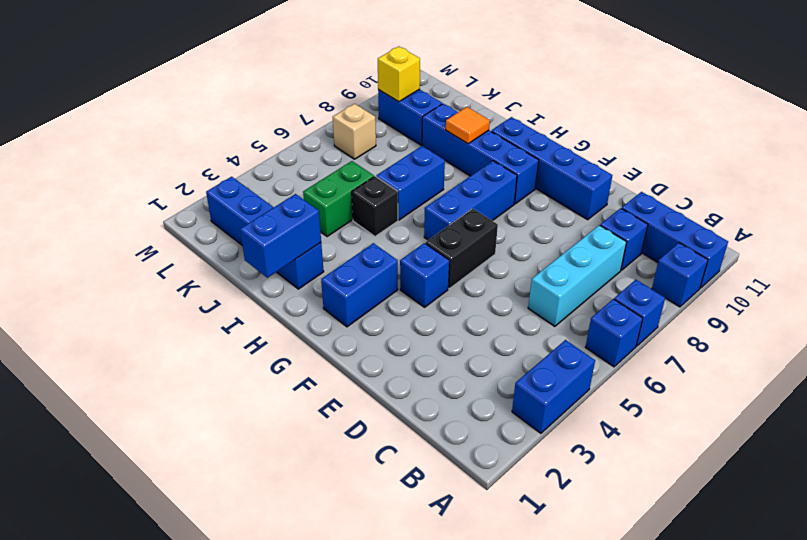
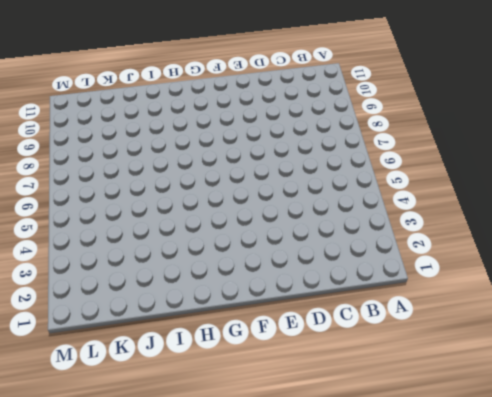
none -> blue 1x2 brick [512,340,595,433]
none -> blue 1x1 brick [586,299,643,367]
none -> blue 1x1 brick [614,280,665,346]

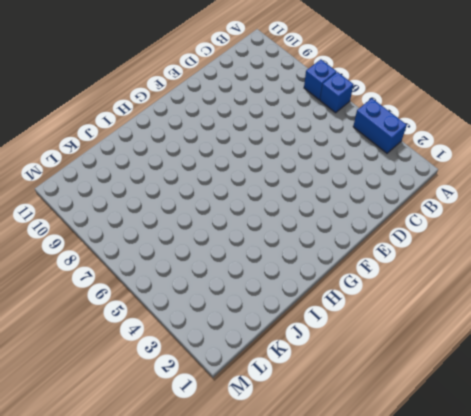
none -> blue 1x1 brick [652,243,708,307]
none -> blue 1x3 brick [622,192,728,288]
none -> cyan 1x3 brick [528,225,627,326]

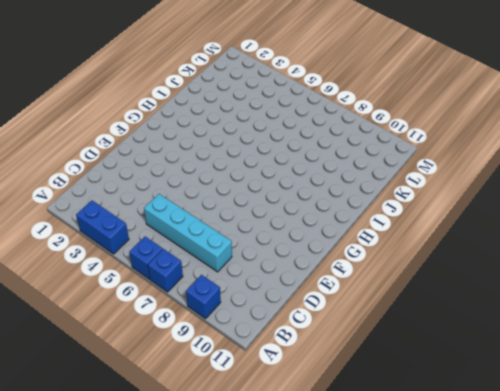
cyan 1x4 brick [144,194,232,272] -> cyan 1x3 brick [528,225,627,326]
none -> blue 1x3 brick [622,192,728,288]
none -> blue 1x1 brick [600,208,648,270]
none -> blue 1x4 brick [491,117,612,220]

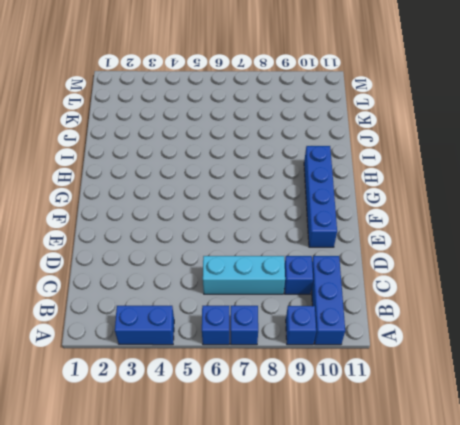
none -> blue 1x1 brick [400,243,449,307]
none -> black 1x2 brick [426,209,498,289]
none -> blue 1x2 brick [321,243,398,327]

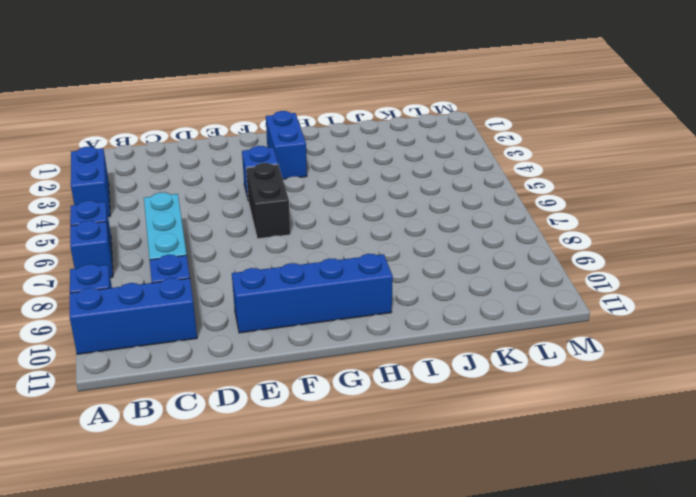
none -> blue 1x3 brick [424,161,517,240]
none -> blue 1x4 brick [422,104,539,204]
none -> blue 1x4 brick [206,177,324,289]

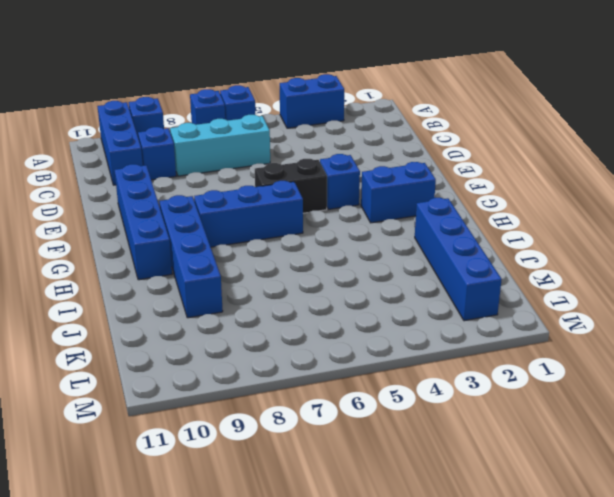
none -> black 1x1 brick [352,177,398,236]
none -> blue 1x2 brick [376,146,445,220]
none -> green 1x2 brick [303,161,374,237]

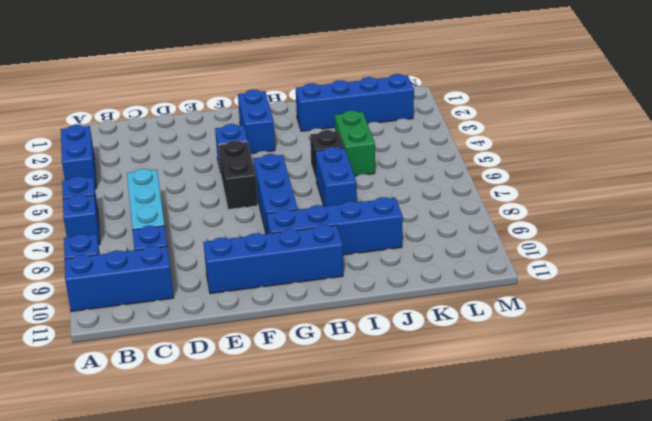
none -> blue 1x2 brick [378,89,442,145]
none -> tan 1x1 brick [333,104,376,159]
none -> blue 1x2 brick [240,194,321,278]

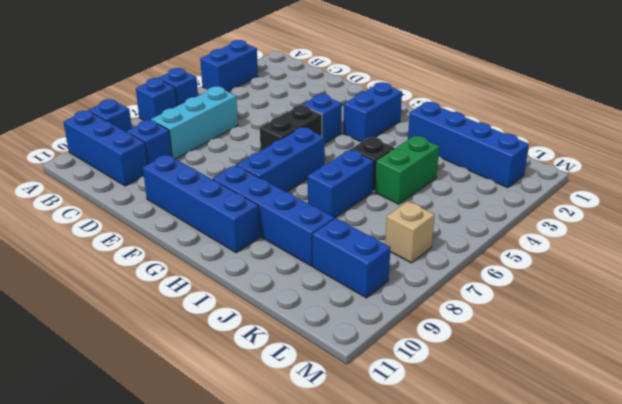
none -> blue 1x2 brick [240,194,321,278]
none -> orange 1x1 tile [446,107,490,144]
none -> yellow 1x1 brick [378,46,420,102]

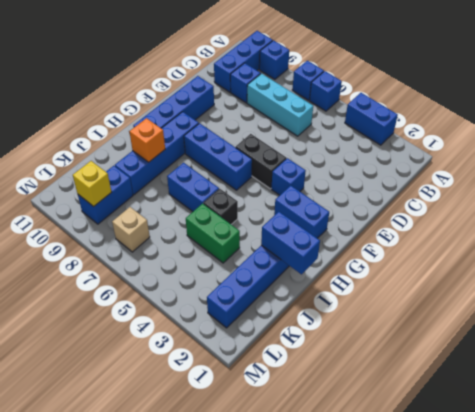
orange 1x1 brick [130,118,165,162] -> orange 1x1 tile [446,107,490,144]

